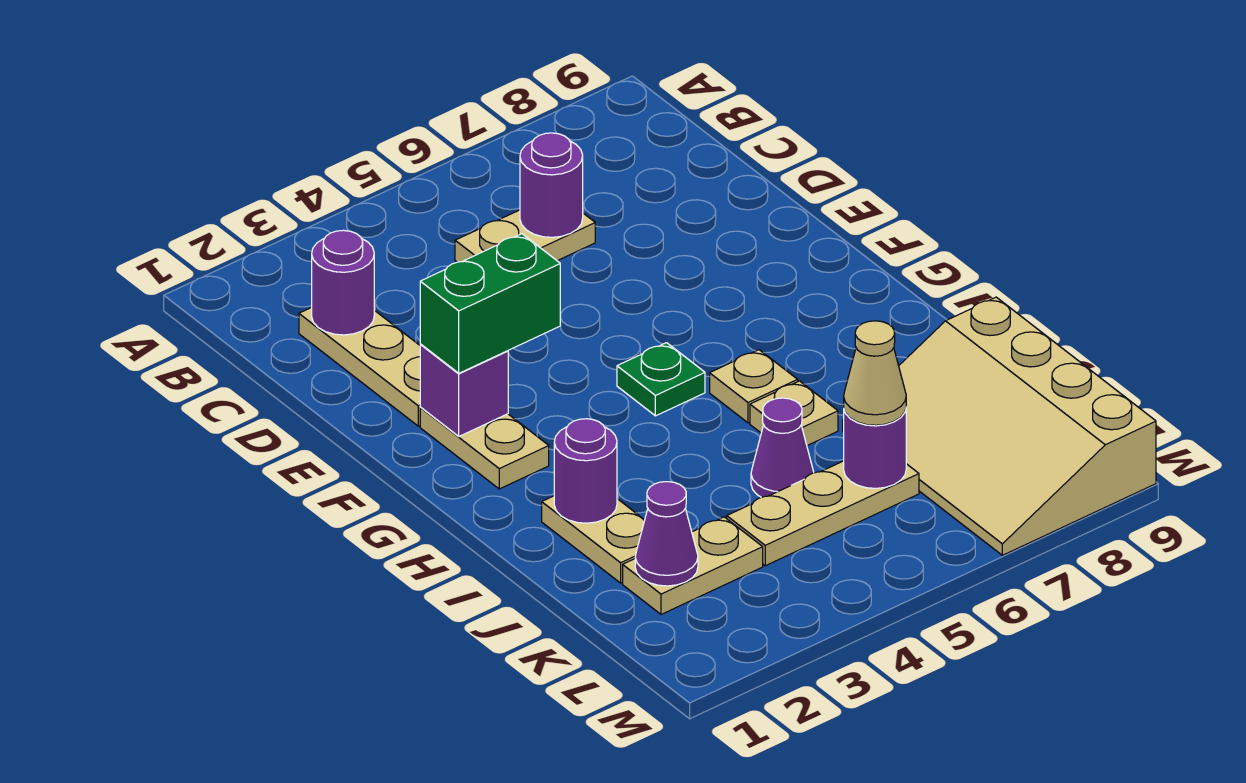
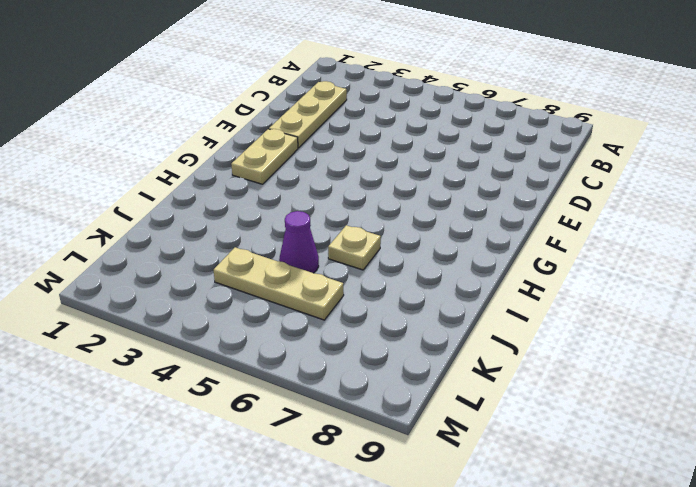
none -> tan 1x2 plate [455,210,595,262]
none -> green 1x1 plate [617,343,705,416]
none -> tan 1x1 plate [710,350,798,423]

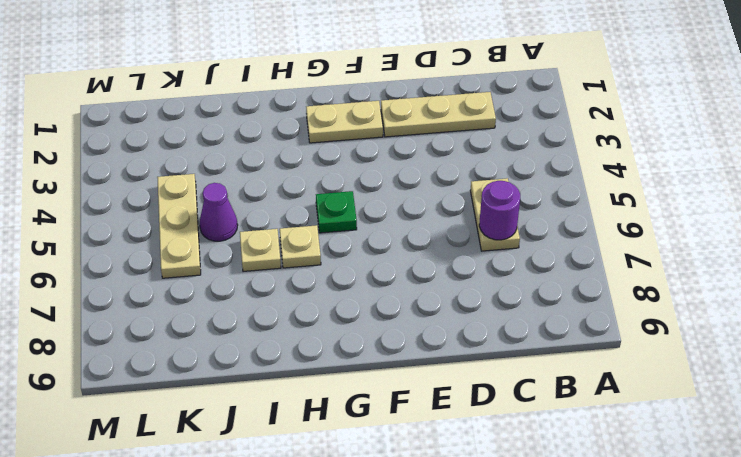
none -> tan 1x2 plate [542,496,645,583]
none -> tan 3x4 slope [843,297,1156,555]
none -> tan 1x2 plate [623,517,763,614]

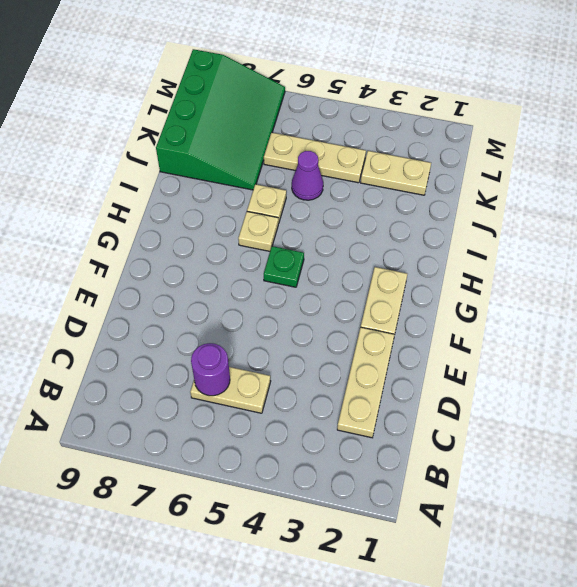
green 3x4 slope [156,49,285,190] -> tan 3x4 slope [843,297,1156,555]
none -> tan 1x2 plate [542,496,645,583]
none -> purple 1x1 round brick [312,230,374,335]
none -> purple 1x1 brick [420,345,508,436]

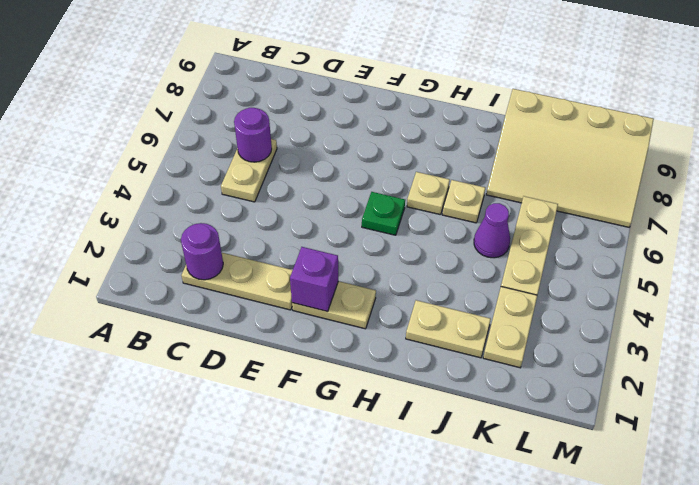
none -> purple 1x1 round brick [554,419,617,523]
none -> purple 1x1 cone [635,482,698,586]
none -> purple 1x1 round brick [844,410,906,488]

